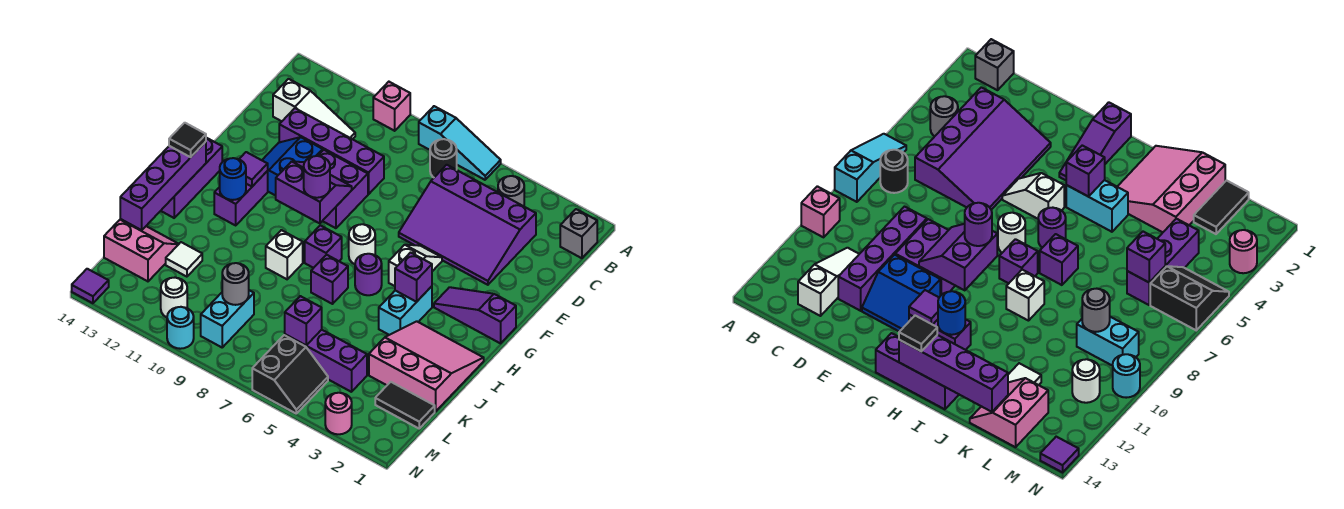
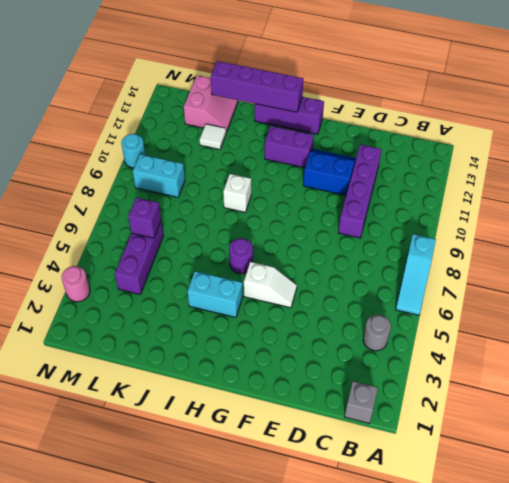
none -> pink 1x1 brick [373,82,410,131]
none -> black 1x1 round brick [430,139,457,177]
none -> purple 3x4 slope [399,165,536,285]
none -> white 1x3 slope [273,79,355,139]

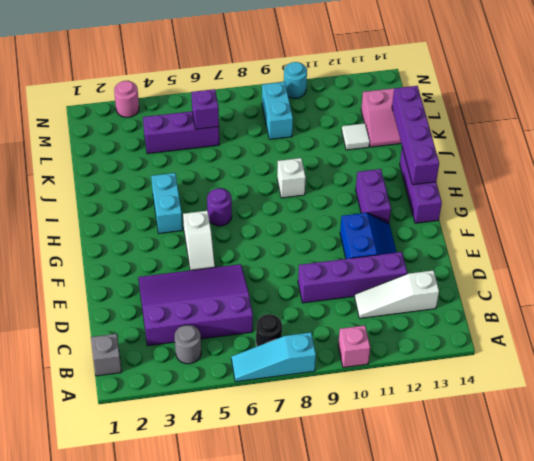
none -> purple 2x2 brick [318,150,368,228]
none -> purple 1x3 slope [434,287,516,343]
none -> white 1x1 round brick [349,224,375,264]
none -> purple 1x1 brick [305,225,342,268]

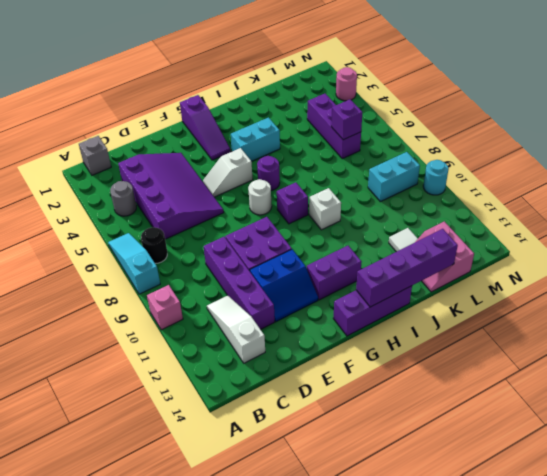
none -> pink 3x3 slope [369,321,484,412]
none -> purple 1x1 brick [311,255,348,304]
none -> black 1x2 tile [375,382,435,428]
none -> black 2x2 slope [252,335,328,413]

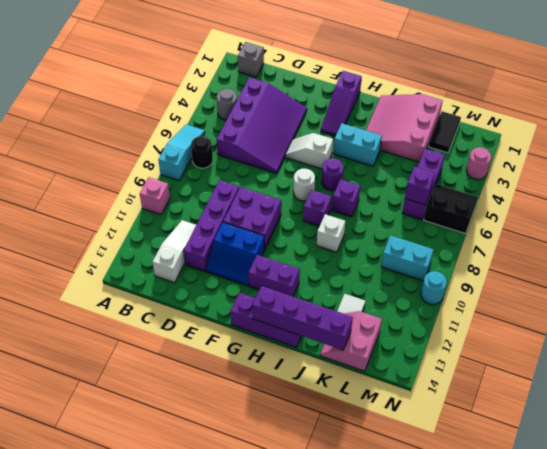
none -> white 1x1 round brick [161,278,187,318]
none -> purple 1x1 tile [72,269,109,303]
none -> purple 2x2 slope [276,161,352,223]
none -> purple 1x1 tile [239,152,268,187]

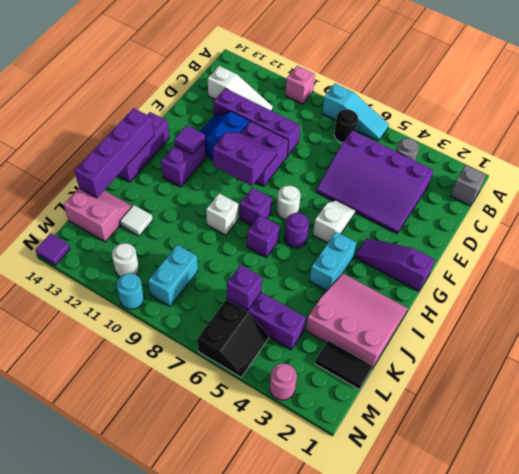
none -> purple 1x1 brick [395,253,432,302]
none -> blue 1x1 round brick [220,158,246,200]
none -> grey 1x1 round brick [222,263,249,305]
none -> purple 1x1 round brick [304,156,330,198]

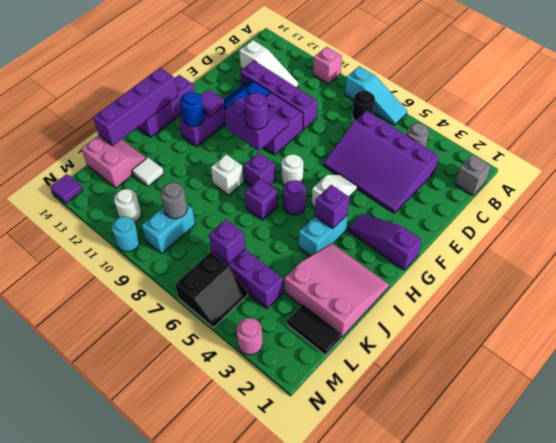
none -> black 1x1 tile [169,123,206,157]

